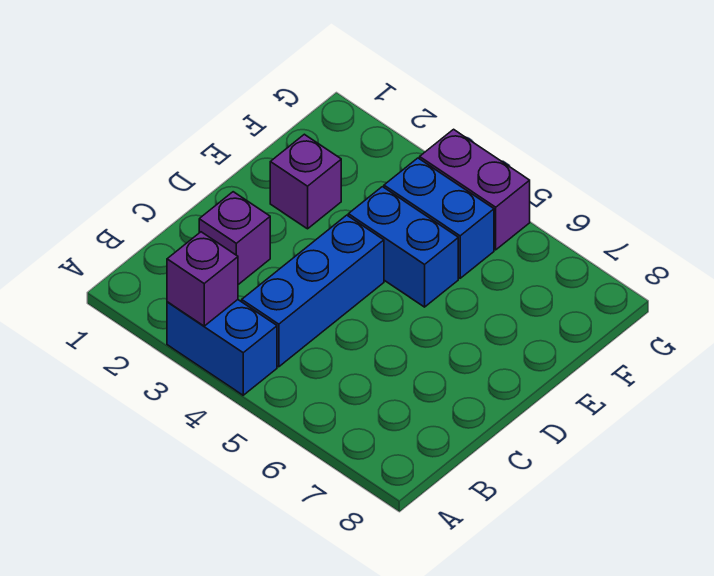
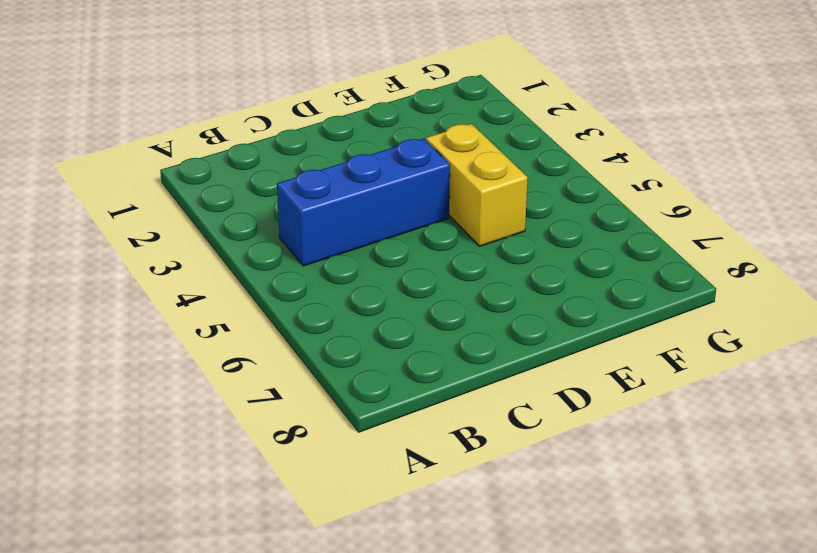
yellow 1x2 brick [426,124,528,246] -> blue 1x2 brick [348,187,458,307]
none -> blue 1x2 brick [167,300,277,395]
none -> purple 1x1 brick [199,192,270,285]

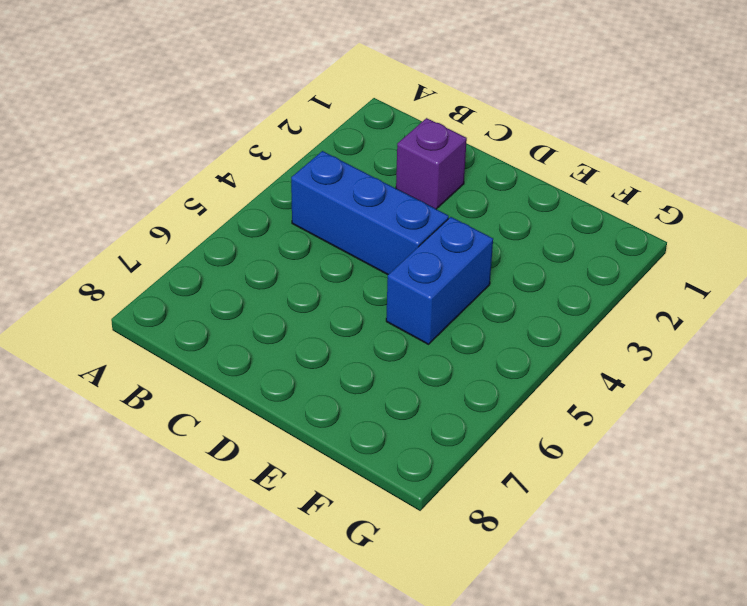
none -> blue 1x2 brick [167,300,277,395]
none -> purple 1x1 brick [270,134,341,229]

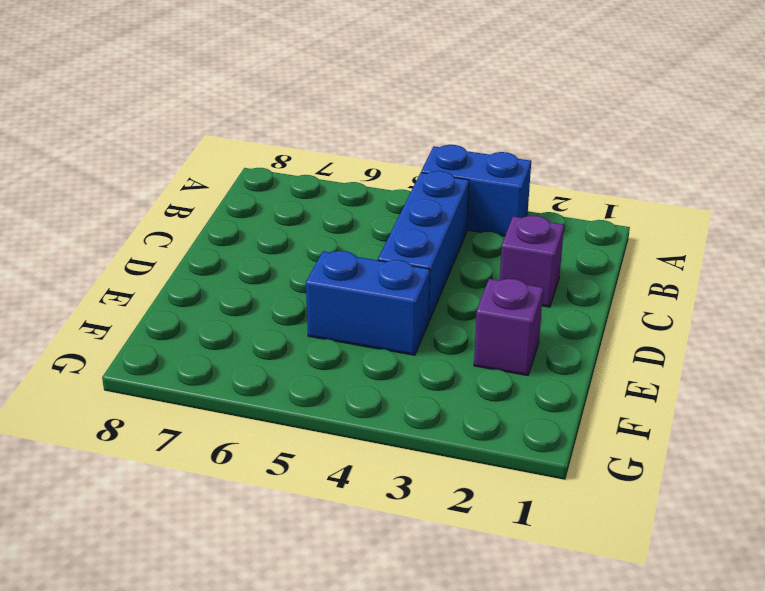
none -> blue 1x2 brick [384,158,494,278]
none -> purple 1x2 brick [420,129,530,250]

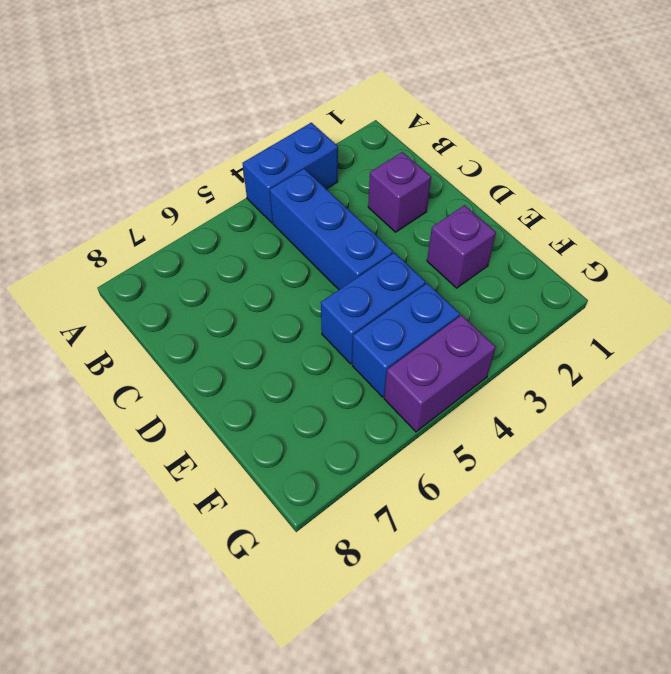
none -> purple 1x1 brick [167,232,238,326]

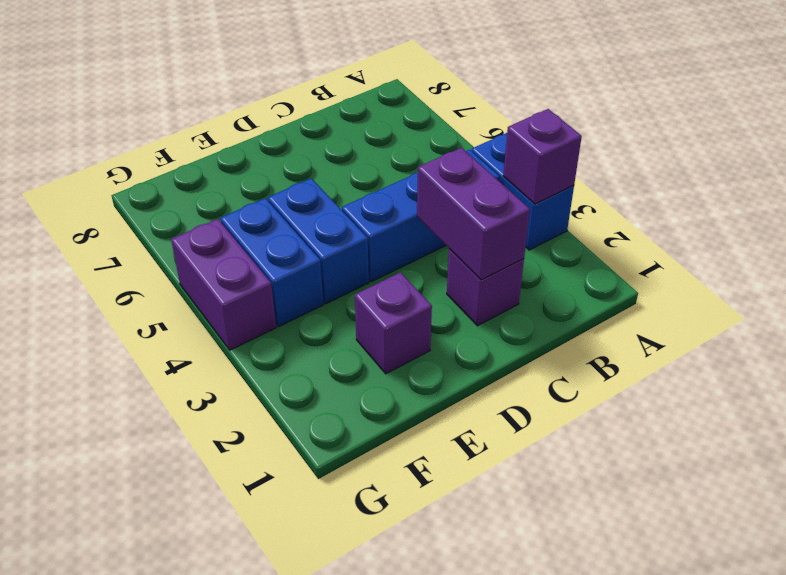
purple 1x2 brick [417,148,530,280] -> none

